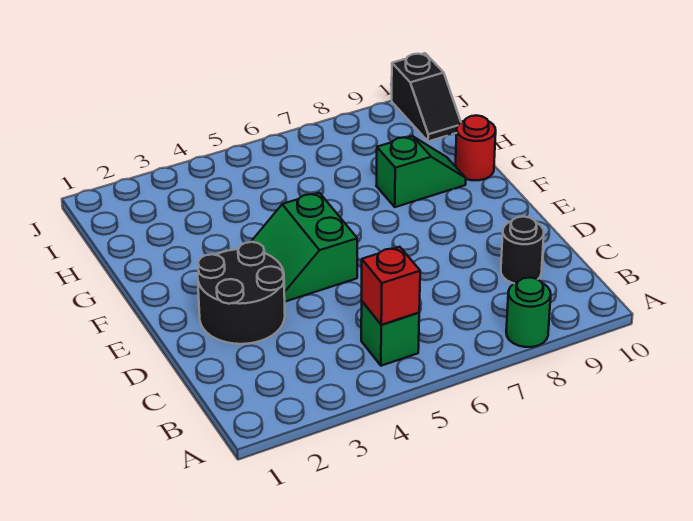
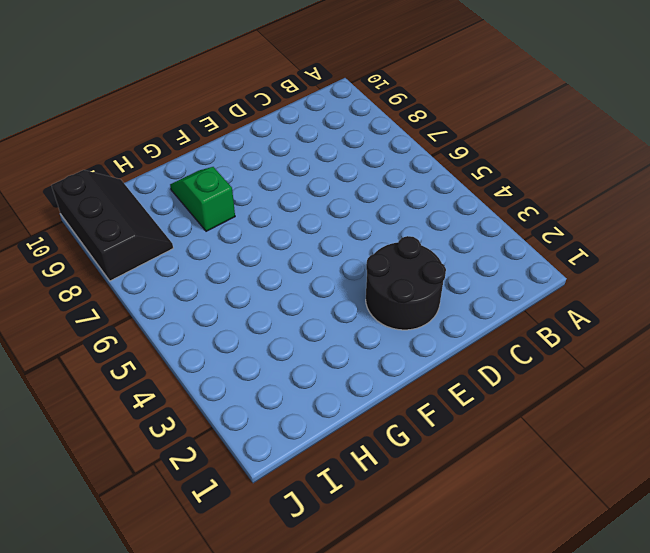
black 2x3 slope [52,170,173,281] -> black 1x2 slope [392,53,461,141]
none -> green 1x1 round brick [506,277,551,347]
none -> green 1x1 brick [361,302,419,366]

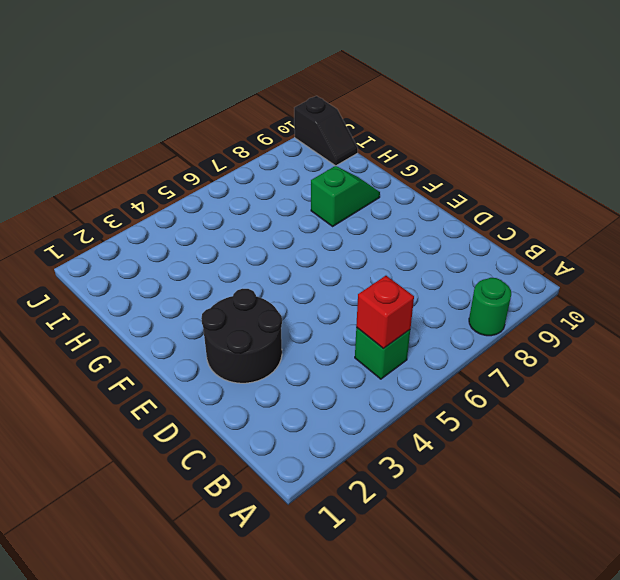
none -> black 1x1 round brick [501,216,544,283]
none -> green 2x2 slope [251,193,357,302]

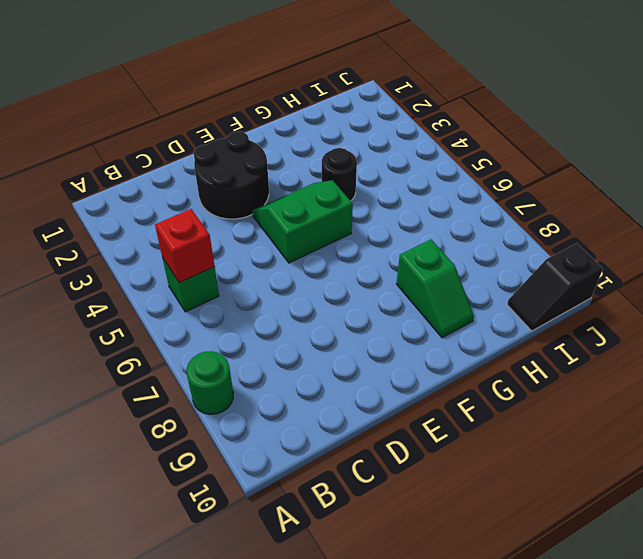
black 1x1 round brick [322,148,357,201] -> black 1x1 round brick moved to [501,216,544,283]
none -> red 1x1 round brick [455,115,496,180]

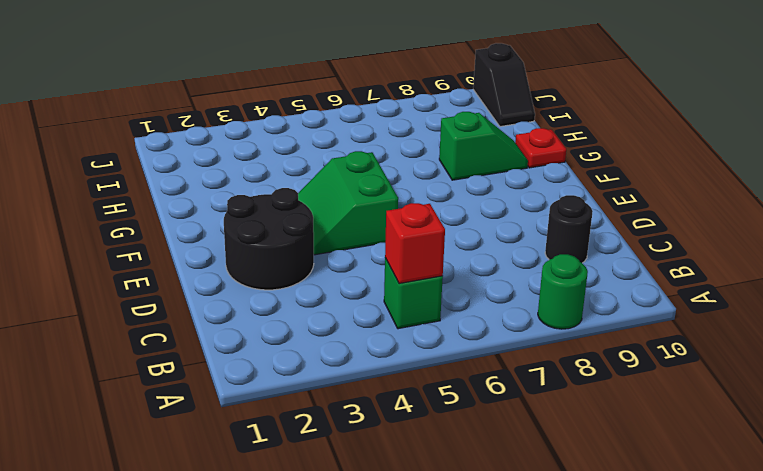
red 1x1 plate [515,128,566,168] -> red 1x1 round brick [455,115,496,180]

